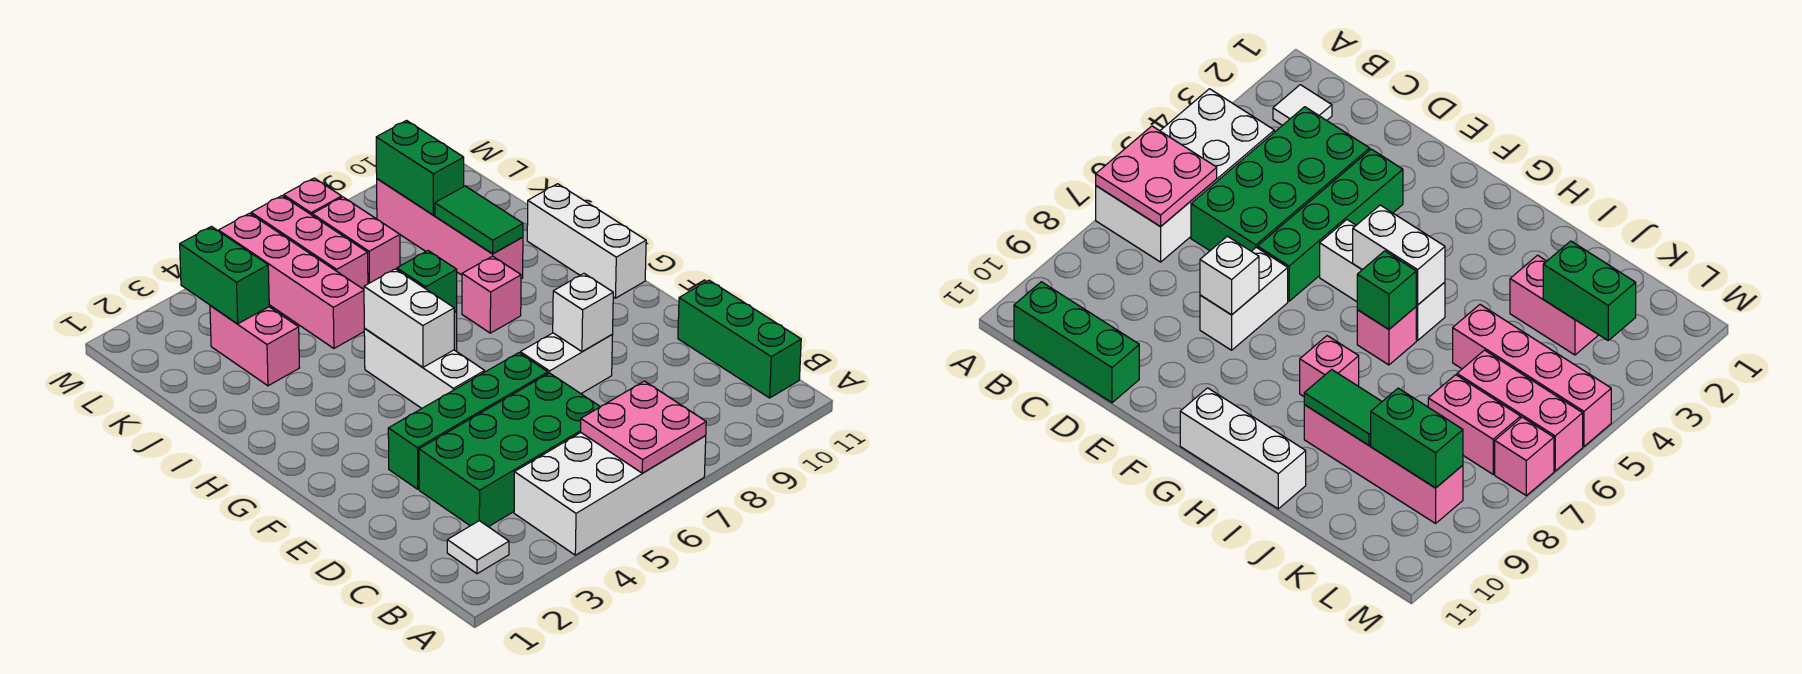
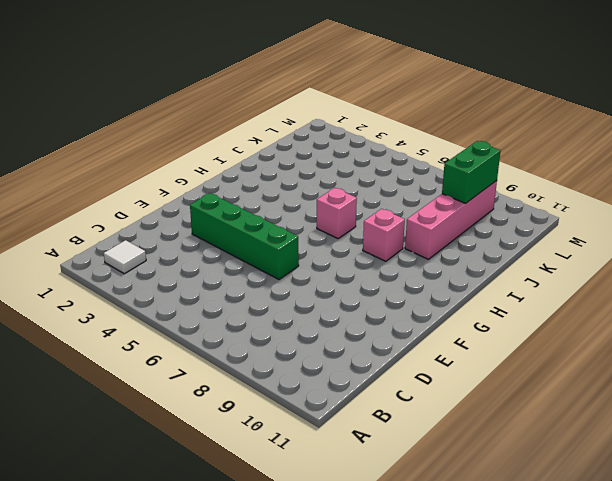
none -> white 2x4 brick [514,433,706,555]
none -> green 1x3 brick [678,280,801,398]
none -> green 2x4 brick [419,373,600,527]

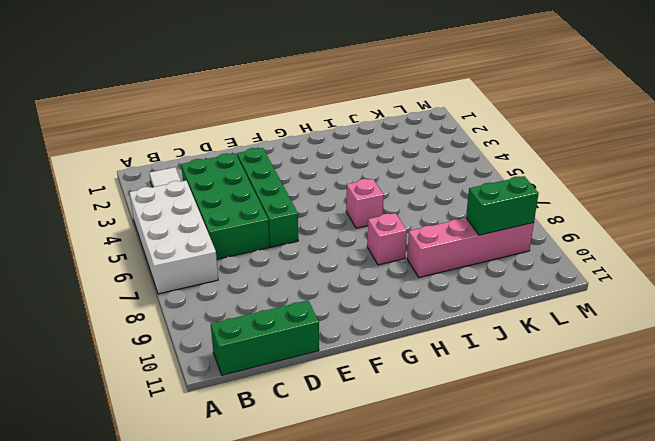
none -> white 1x2 brick [520,333,613,394]
none -> white 1x3 brick [364,329,485,408]
none -> white 1x3 brick [527,184,646,298]

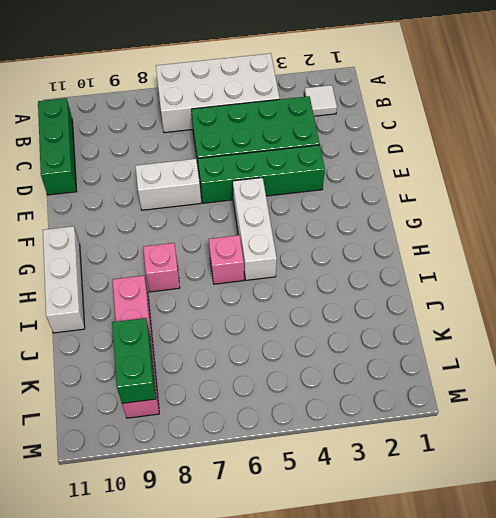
none -> pink 1x2 brick [210,305,299,386]
none -> pink 1x4 brick [218,213,365,348]
none -> pink 1x3 brick [251,196,368,289]

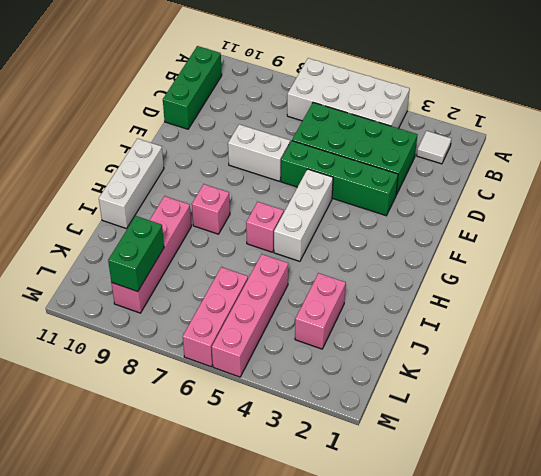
none -> pink 1x2 brick [312,197,400,284]
none -> pink 1x1 brick [284,178,342,215]
none -> pink 2x2 plate [581,381,706,473]

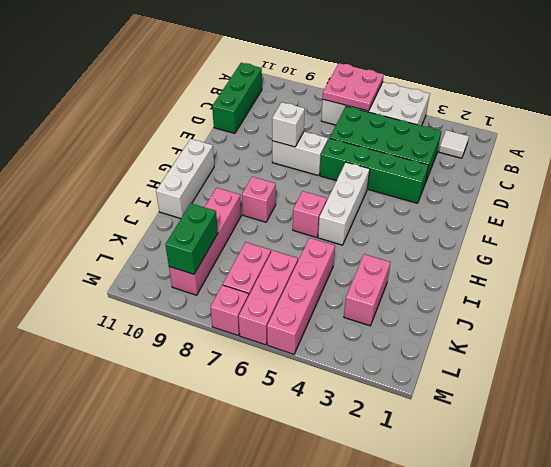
none -> white 1x2 brick [364,269,454,367]
none -> green 1x1 brick [397,251,457,312]
none -> green 1x2 tile [435,186,523,254]

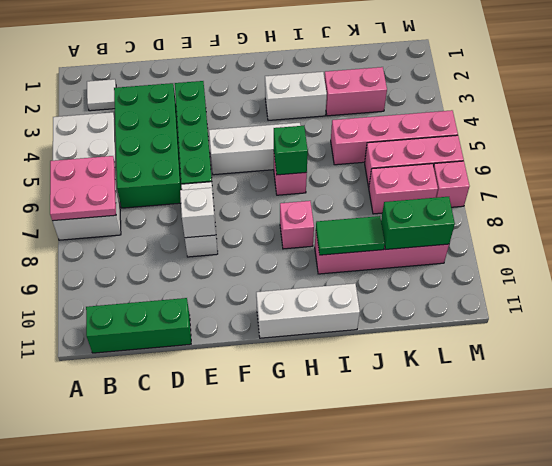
white 1x2 brick [265,72,327,120] -> white 1x2 brick moved to [364,269,454,367]
none -> green 1x2 brick [180,226,269,324]

